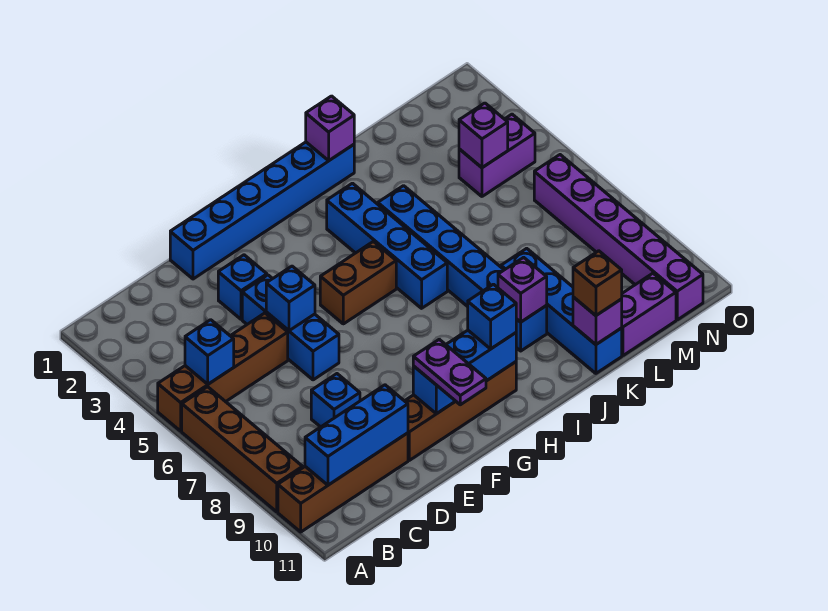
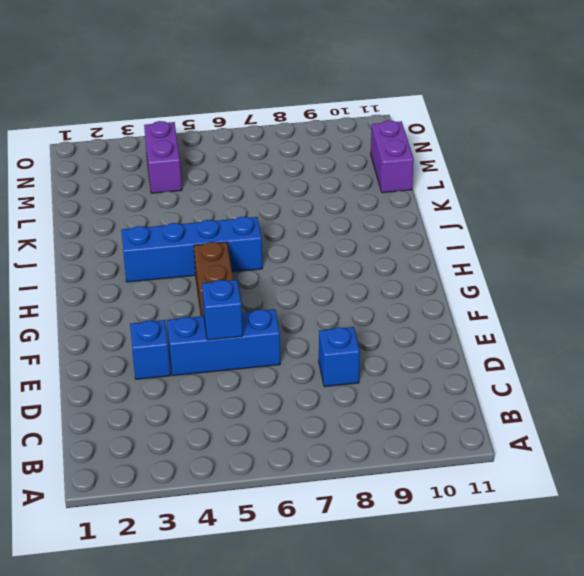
none -> brown 1x4 brick [158,313,288,431]
none -> brown 1x4 brick [182,387,303,512]
none -> brown 1x4 brick [278,433,408,532]

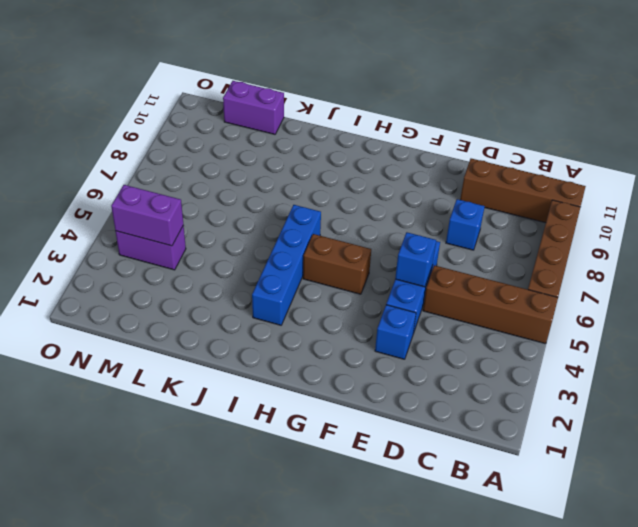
purple 1x2 brick [111,185,184,246] -> purple 1x1 brick [459,103,508,168]
none -> blue 1x6 brick [170,142,354,279]
none -> brown 1x4 brick [405,362,516,460]
none -> blue 1x6 brick [378,186,547,351]

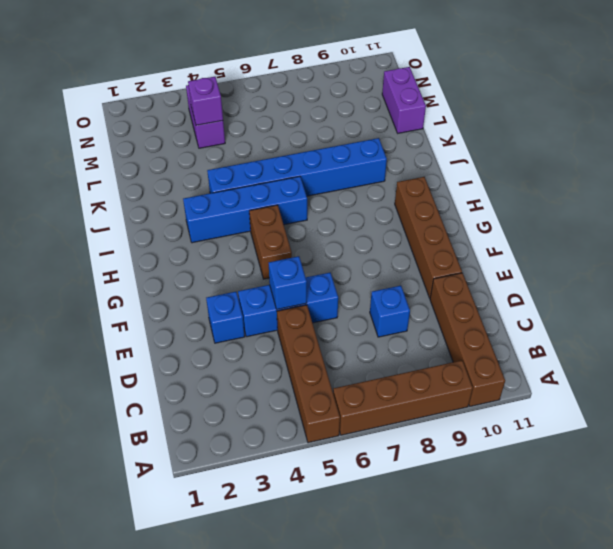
none -> blue 1x6 brick [170,142,354,279]
none -> blue 1x4 brick [501,248,622,373]
none -> purple 1x6 brick [534,155,703,320]

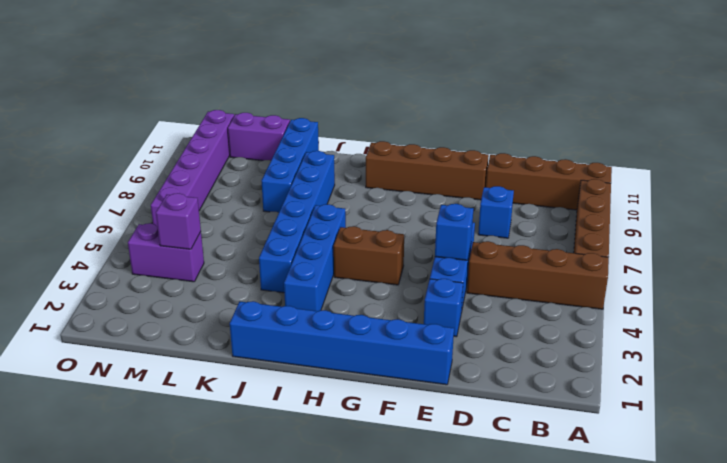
none -> blue 1x1 brick [185,320,234,384]
none -> blue 1x3 brick [305,385,408,485]
none -> blue 1x3 brick [413,330,516,414]

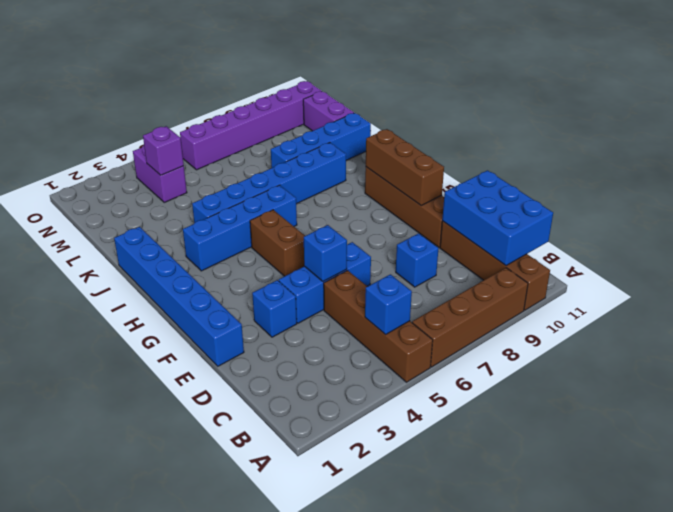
blue 2x3 brick [442,170,553,266] -> blue 1x3 brick [305,385,408,485]
brown 1x3 brick [366,129,444,205] -> blue 1x3 brick [413,330,516,414]
none -> purple 1x1 brick [306,96,354,161]
none -> purple 1x1 brick [498,257,547,322]
none -> purple 1x1 brick [573,297,622,344]

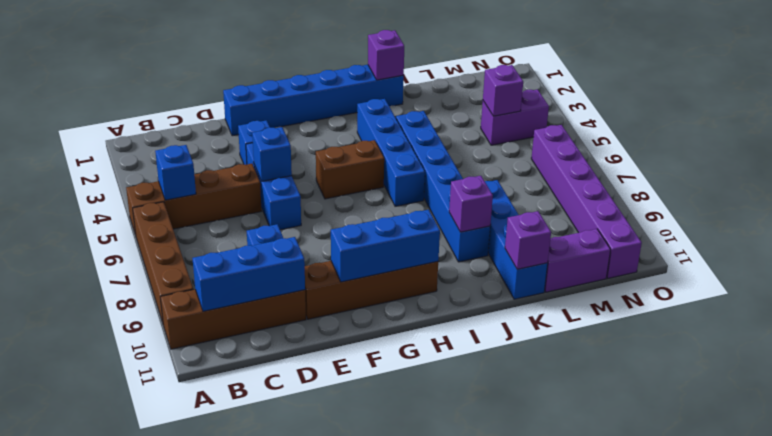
none -> purple 1x2 plate [413,339,486,405]
none -> blue 1x1 brick [468,284,516,349]
none -> brown 1x1 brick [573,251,622,315]

